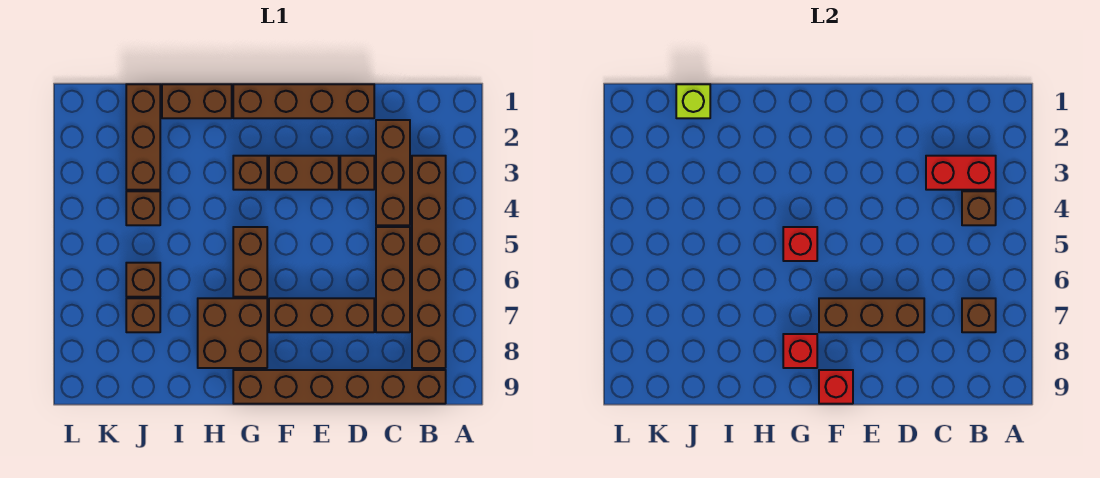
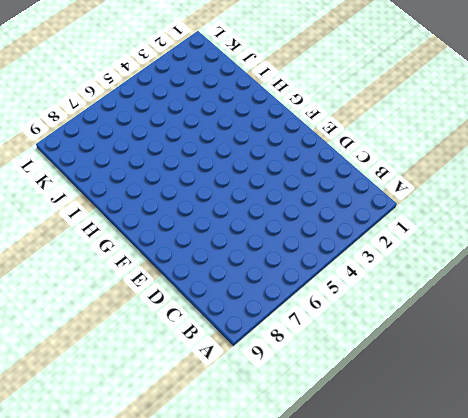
none -> brown 1x6 brick [412,156,446,368]
none -> brown 1x6 brick [233,370,446,404]
none -> brown 1x3 brick [376,120,410,225]

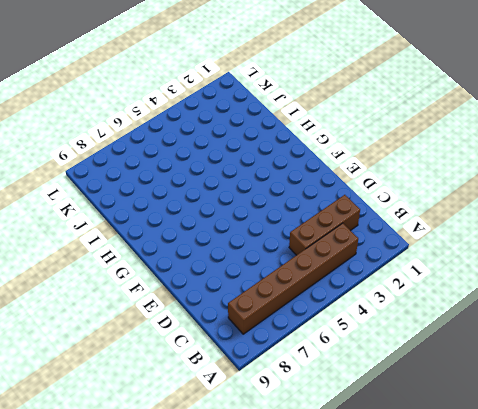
none -> brown 1x6 brick [233,370,446,404]
none -> brown 1x3 brick [376,227,410,332]
none -> brown 1x4 brick [233,84,374,118]

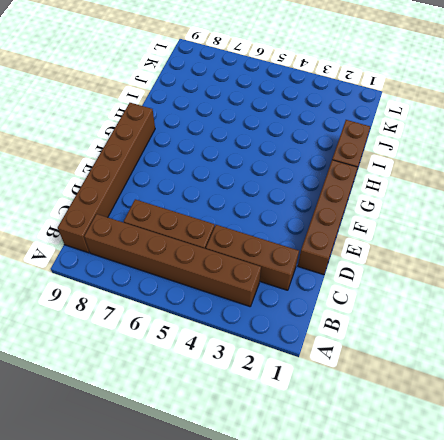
none -> brown 1x1 brick [340,156,374,190]
none -> brown 1x3 brick [269,298,374,332]
none -> brown 1x2 brick [269,156,339,190]

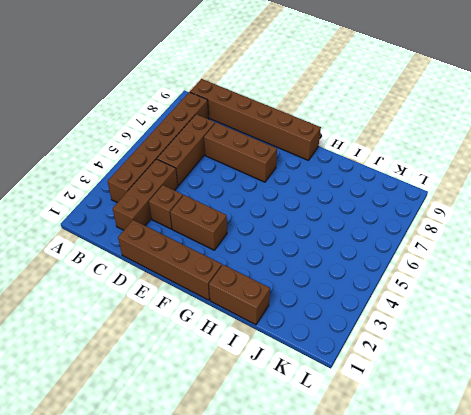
none -> brown 1x1 brick [233,156,267,190]
none -> brown 1x2 brick [233,227,267,297]
none -> brown 2x2 brick [198,298,267,368]

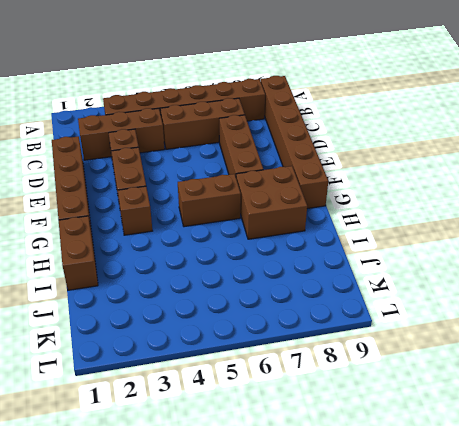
none -> brown 1x3 brick [126,84,160,190]
none -> brown 1x1 brick [126,191,160,225]
none -> brown 1x1 brick [126,263,160,297]

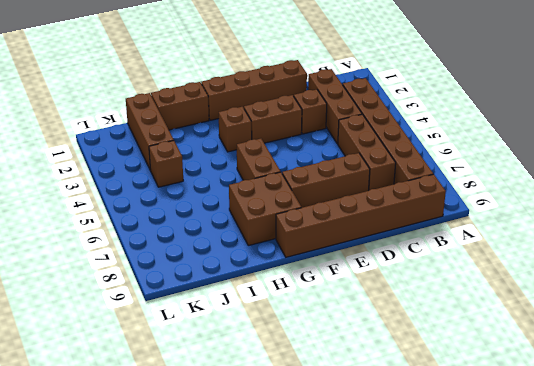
none -> brown 1x1 brick [126,263,160,297]
none -> brown 1x1 brick [126,298,160,332]
none -> red 1x2 brick [926,156,996,190]

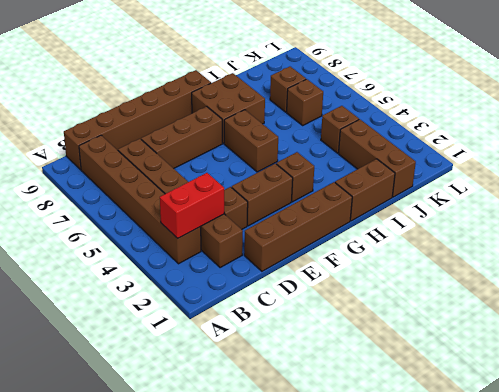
none -> brown 1x1 brick [962,191,996,225]
none -> brown 1x1 brick [962,298,996,332]
none -> brown 1x3 brick [819,298,924,332]

